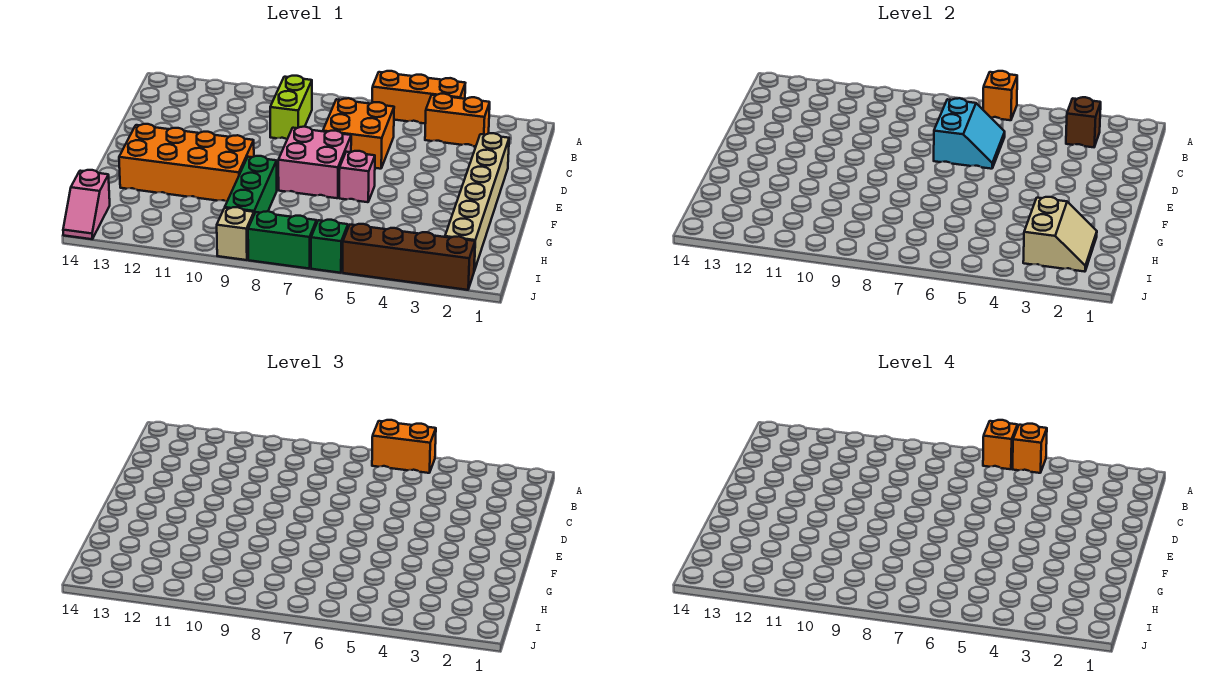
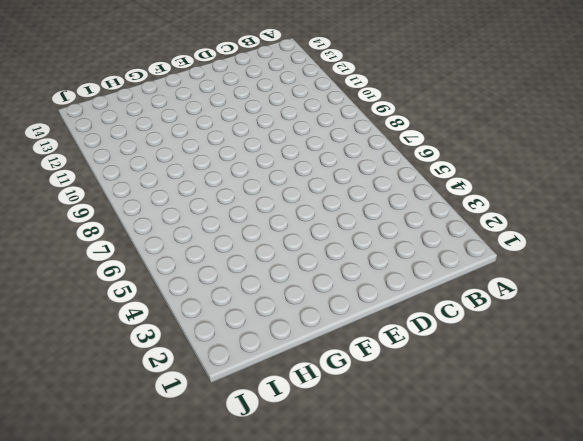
none -> orange 1x3 brick [372,71,465,124]
none -> orange 1x2 brick [425,94,490,147]
none -> lime 1x2 brick [270,76,312,139]

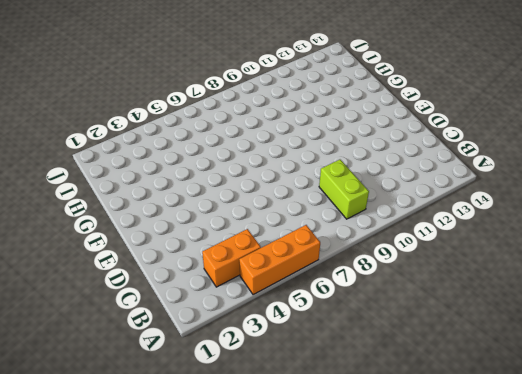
none -> orange 2x2 brick [323,98,394,169]
none -> tan 1x6 brick [445,133,509,271]
none -> pink 2x2 brick [278,127,351,198]

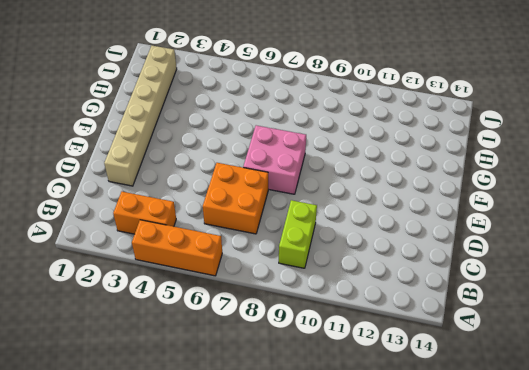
none -> pink 1x1 brick [339,151,375,202]
none -> orange 2x4 brick [119,124,254,201]
none -> green 1x3 brick [225,156,277,214]

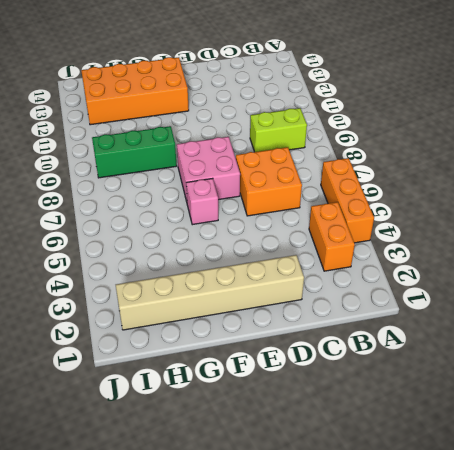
orange 2x4 brick [81,57,189,125] -> orange 2x4 brick turned to [119,124,254,201]
none -> pink 1x2 slope [63,170,110,239]
none -> brown 1x4 brick [343,224,475,290]
none -> green 1x1 brick [311,220,348,273]

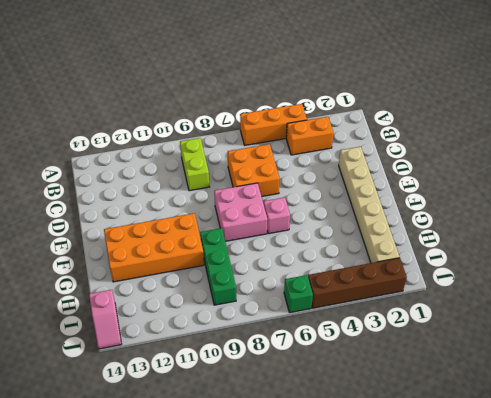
none -> green 1x2 brick [248,211,317,268]
none -> tan 1x1 brick [217,207,254,260]
none -> orange 1x1 brick [983,71,1017,120]

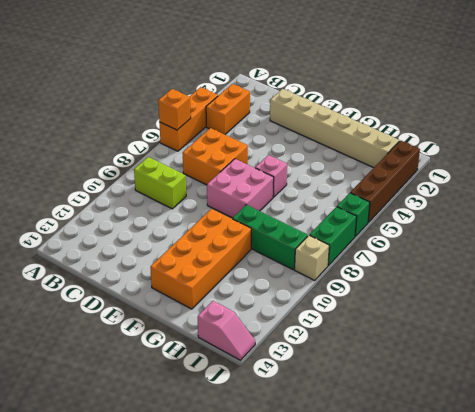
none -> brown 1x1 brick [1066,97,1101,147]
none -> cyan 2x2 slope [934,98,1005,169]
none -> tan 2x2 slope [1023,197,1097,272]

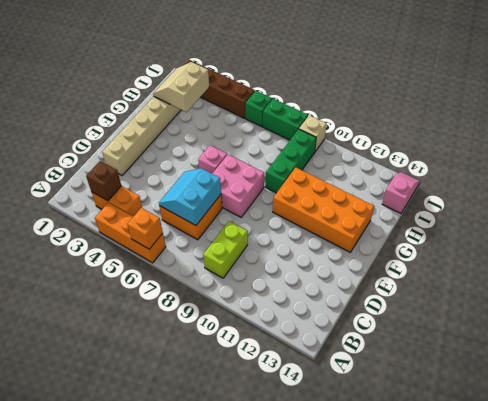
none -> orange 1x2 brick [372,420,436,473]
none -> orange 1x1 brick [1013,424,1047,473]
none -> orange 1x1 brick [983,420,1017,469]

